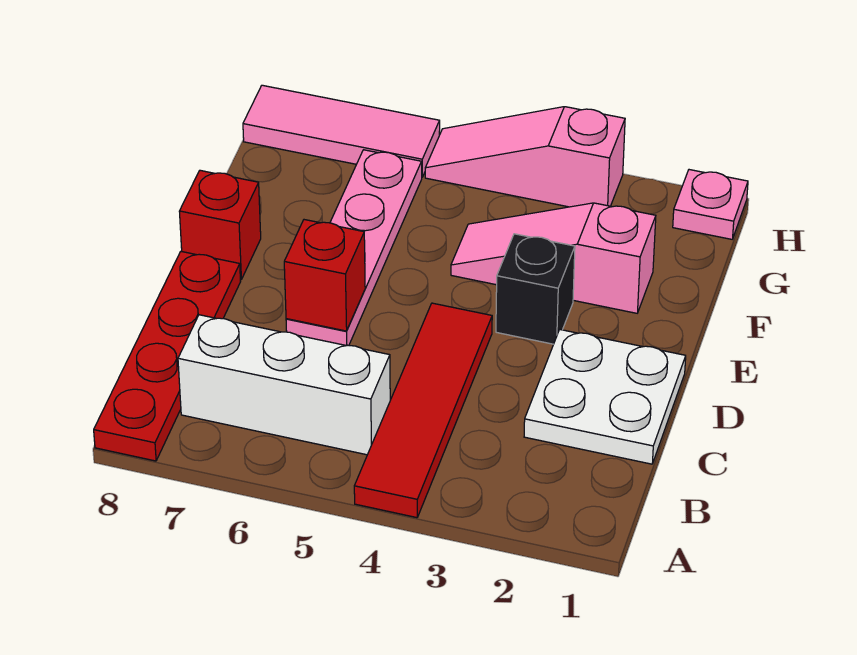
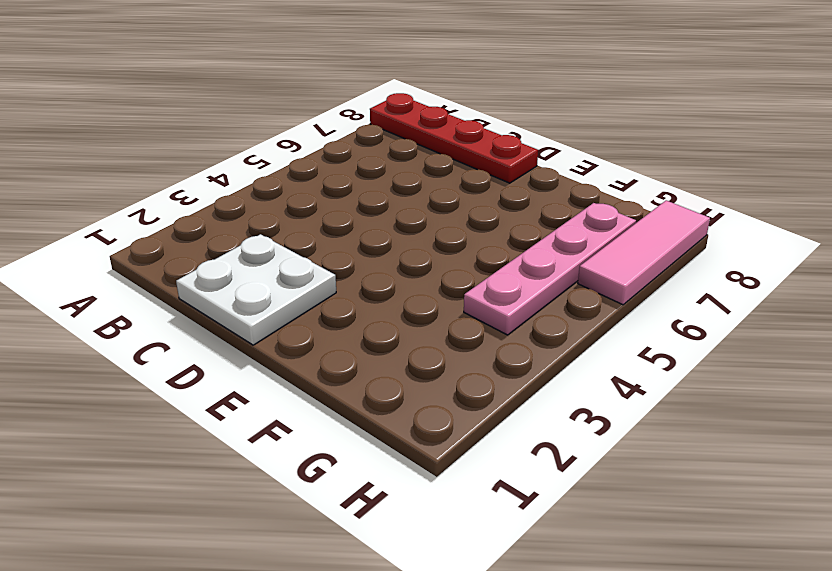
pink 1x4 plate [464,203,636,335] -> pink 1x4 plate turned to [286,150,422,346]
none -> red 1x4 tile [354,303,492,518]
none -> white 1x3 brick [178,315,390,455]
none -> black 1x1 brick [496,234,575,344]

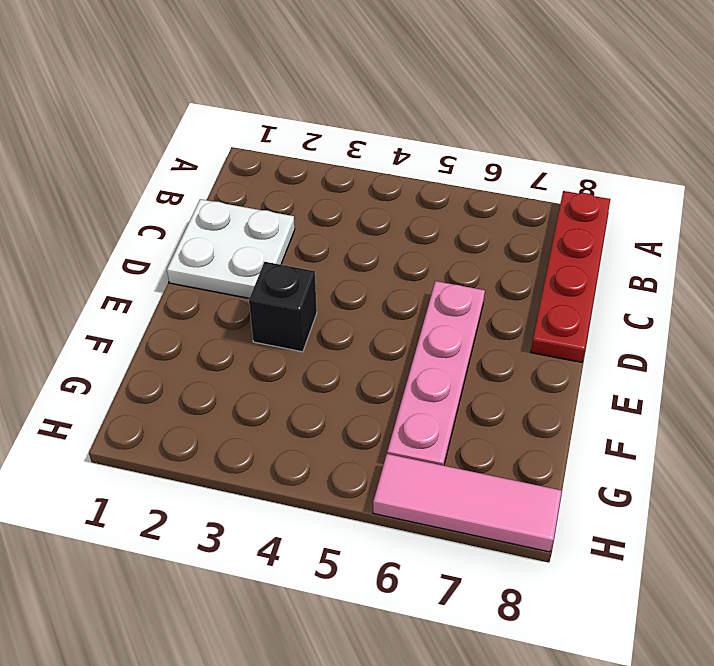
none -> red 1x4 tile [354,303,492,518]
none -> white 1x3 brick [178,315,390,455]
none -> red 1x1 brick [179,170,261,280]

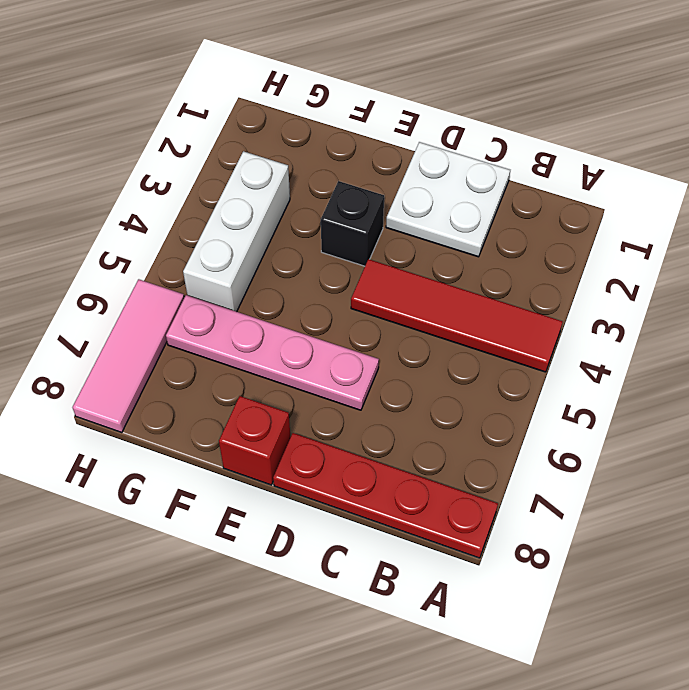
white 1x3 brick [183,151,290,312] -> white 1x3 brick moved to [178,315,390,455]
none -> pink 1x3 slope [451,203,656,313]
none -> pink 1x1 plate [673,170,748,239]
none -> pink 1x3 slope [425,107,625,207]

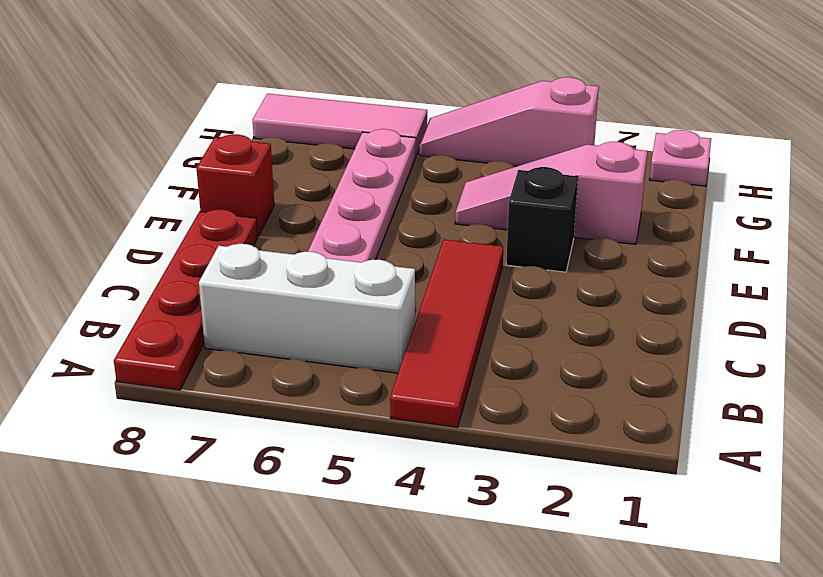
none -> white 2x2 plate [524,330,686,464]
none -> red 1x1 brick [284,220,365,331]

